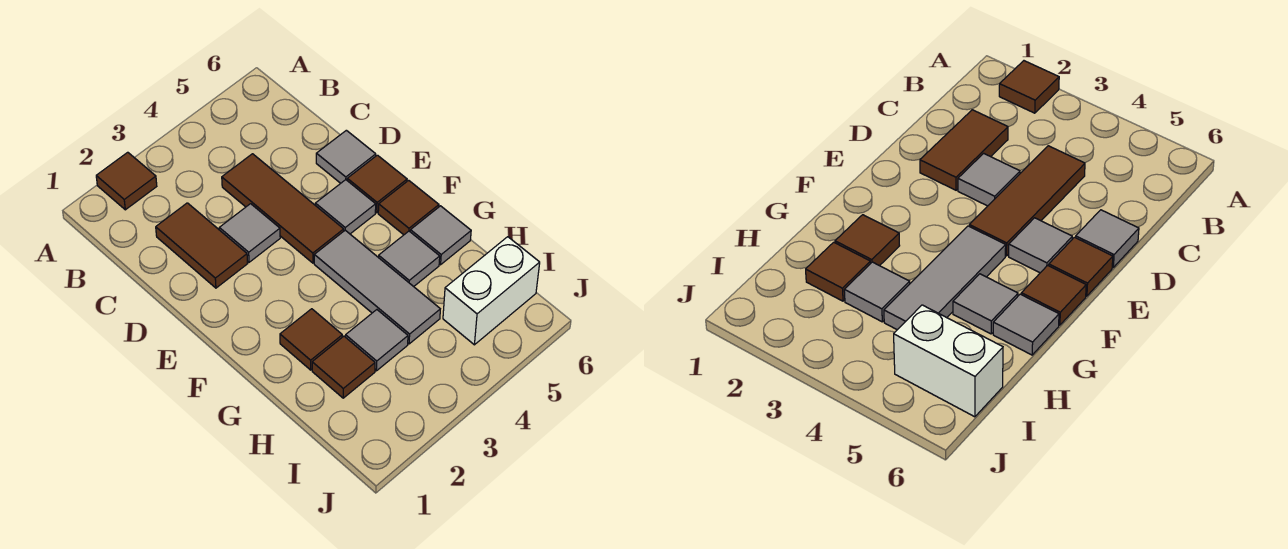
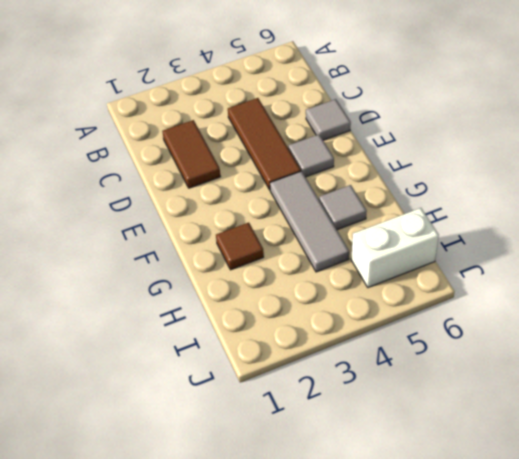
none -> brown 1x1 tile [96,152,157,210]
none -> grey 1x1 tile [219,204,280,262]
none -> brown 1x1 tile [347,155,407,213]

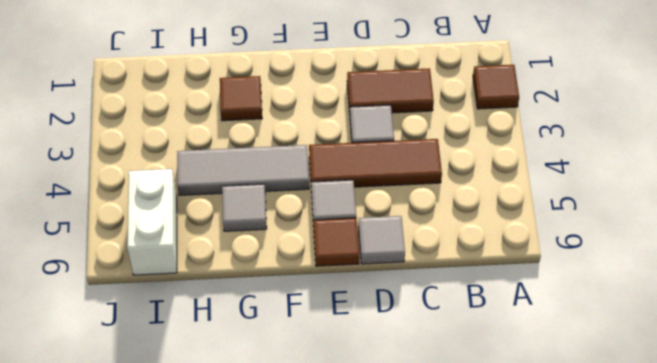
none -> brown 1x1 tile [378,180,439,235]
none -> grey 1x1 tile [410,206,471,265]
none -> brown 1x1 tile [312,336,375,398]

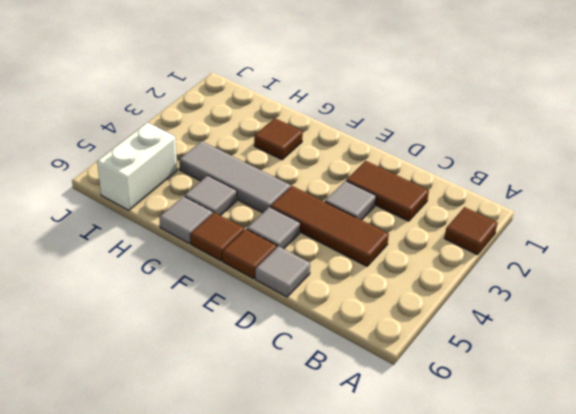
none -> brown 1x1 tile [312,336,375,398]
none -> grey 1x1 tile [346,310,408,371]

